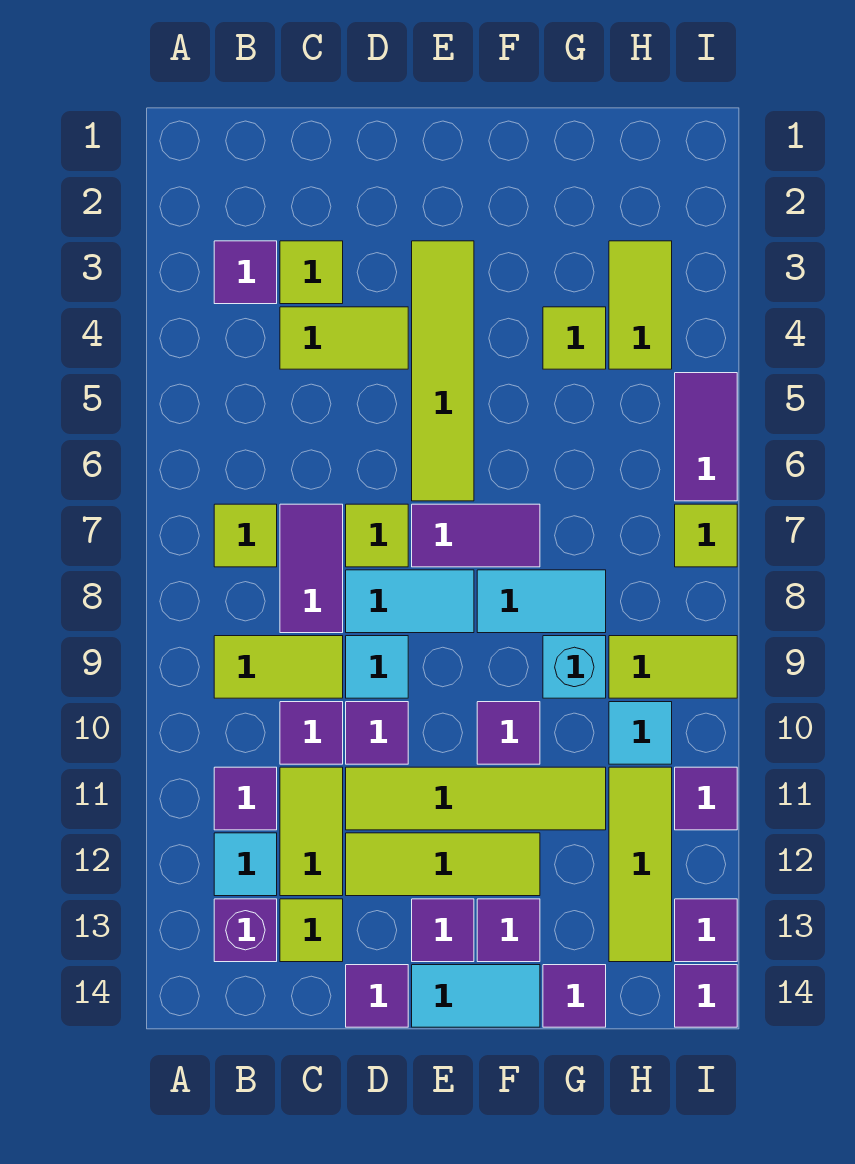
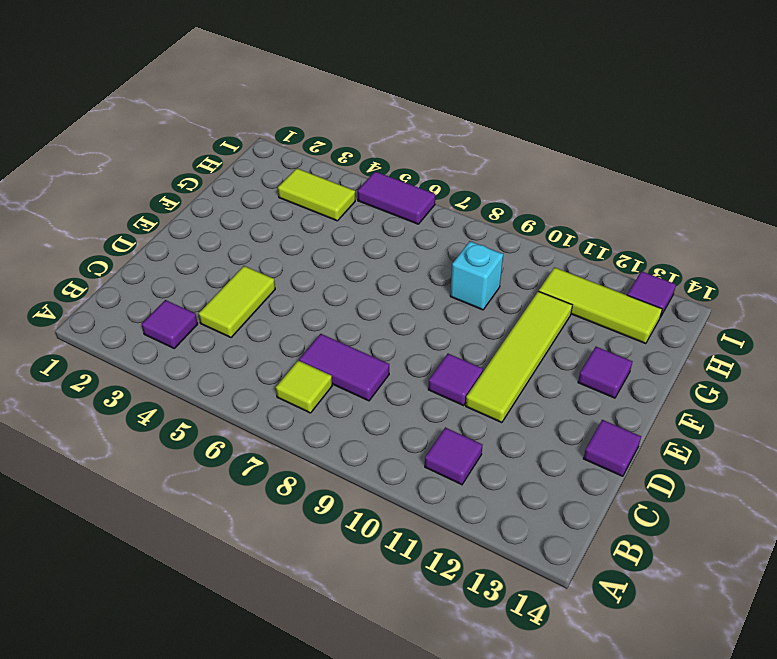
none -> lime 1x2 tile [214,636,343,698]
none -> cyan 1x1 tile [214,833,277,896]
none -> purple 1x1 brick [214,899,277,962]
none -> lime 1x1 tile [280,241,343,304]

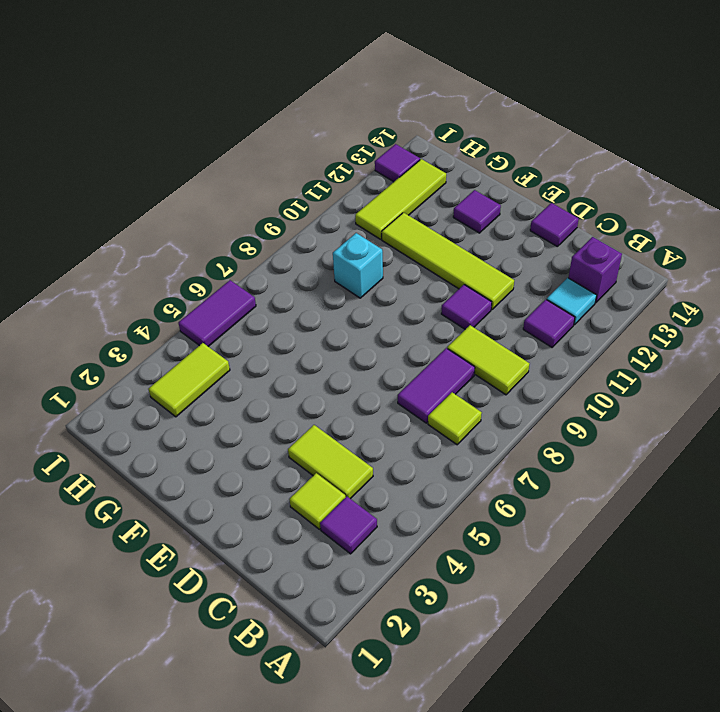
none -> purple 1x1 tile [280,702,343,764]
none -> lime 1x2 tile [280,767,343,896]
none -> lime 1x1 tile [280,899,343,962]
none -> lime 1x1 tile [346,504,408,567]

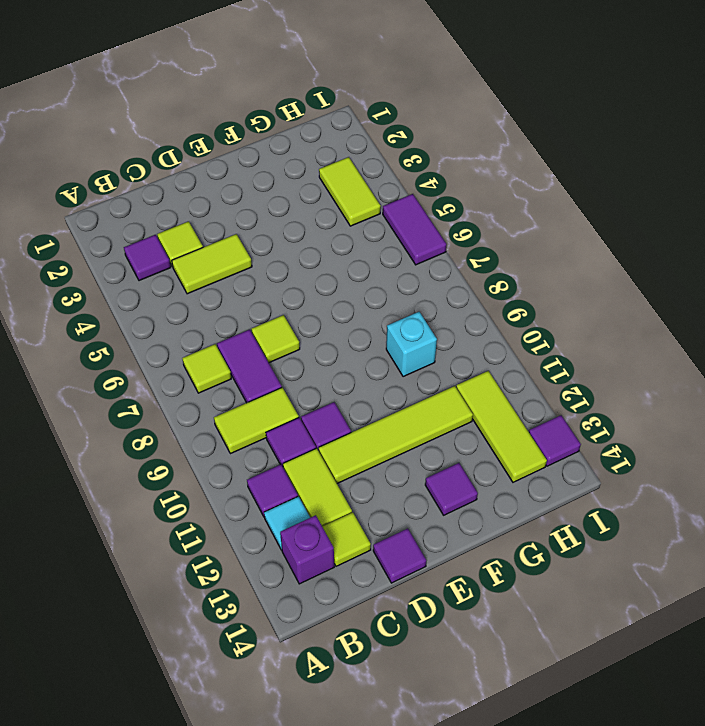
none -> cyan 1x2 tile [346,570,474,633]
none -> cyan 1x1 tile [346,636,408,698]
none -> lime 1x3 tile [346,833,540,896]
none -> lime 1x4 tile [412,241,474,501]

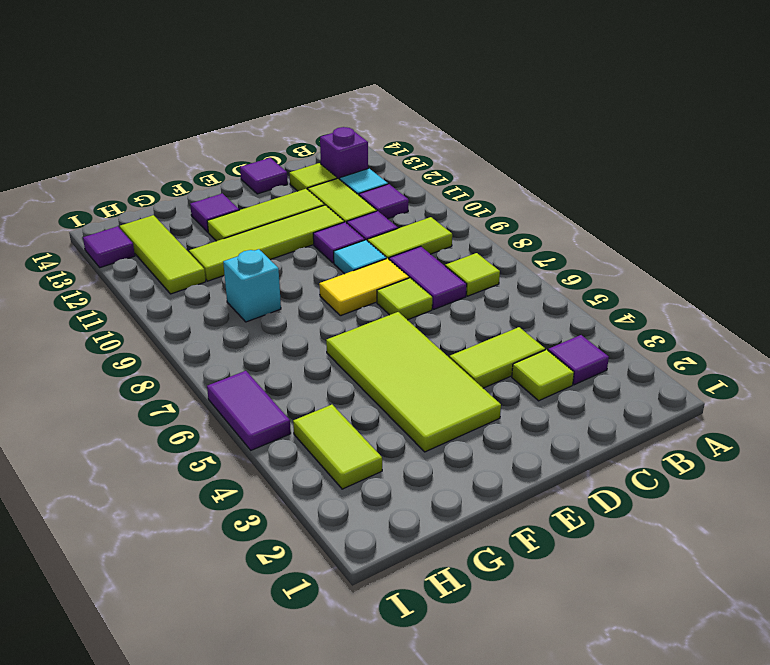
yellow 1x2 tile [319,259,409,316] -> cyan 1x2 tile [346,570,474,633]
lime 2x4 tile [326,312,501,452] -> lime 1x4 tile [412,241,474,501]
none -> purple 1x2 tile [412,504,540,567]
none -> purple 1x1 tile [412,899,474,962]
none -> cyan 1x2 tile [412,965,540,1027]
none -> cyan 1x2 tile [477,570,606,633]

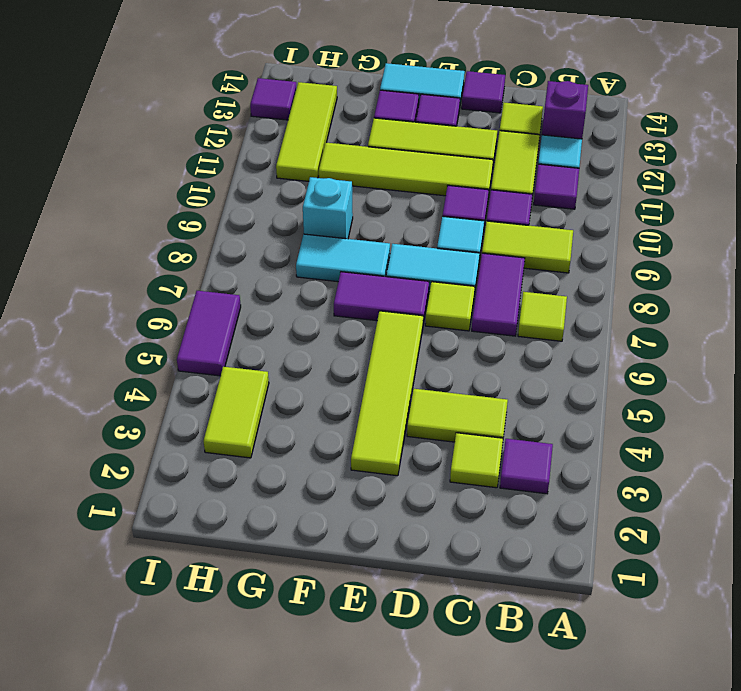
none -> purple 1x1 tile [477,702,540,764]
none -> lime 1x1 tile [543,307,606,369]
none -> purple 1x1 tile [543,965,606,1027]
none -> lime 1x2 tile [609,636,737,698]

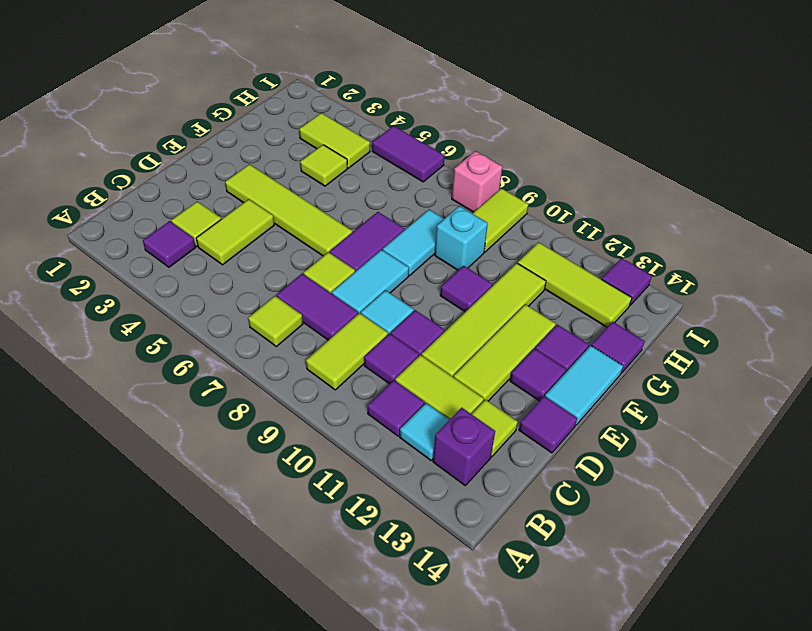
pink 1x1 brick [452,151,502,212] -> none
none -> cyan 1x1 tile [609,702,672,764]
none -> lime 1x1 tile [675,504,737,567]
none -> purple 1x1 tile [675,767,737,830]
none -> purple 1x1 tile [675,965,737,1027]

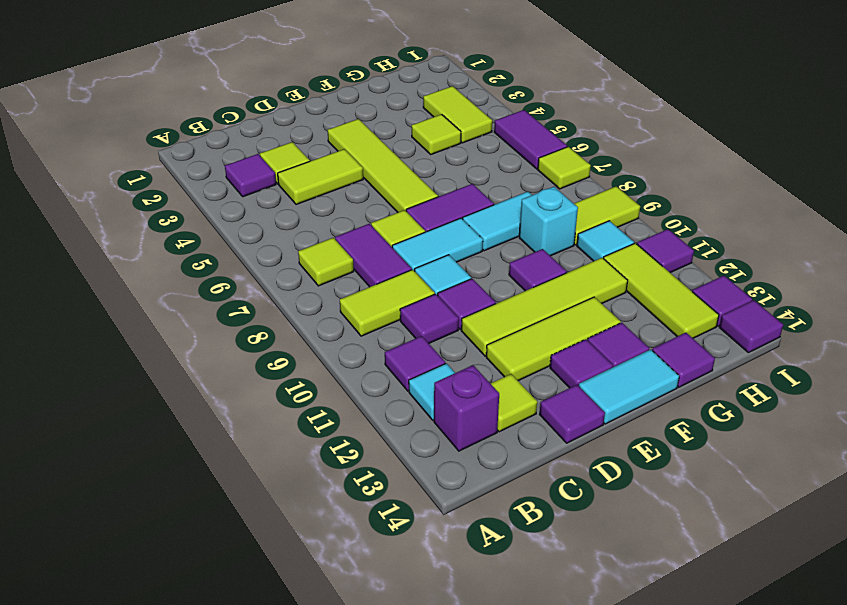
none -> lime 1x2 tile [280,767,343,896]

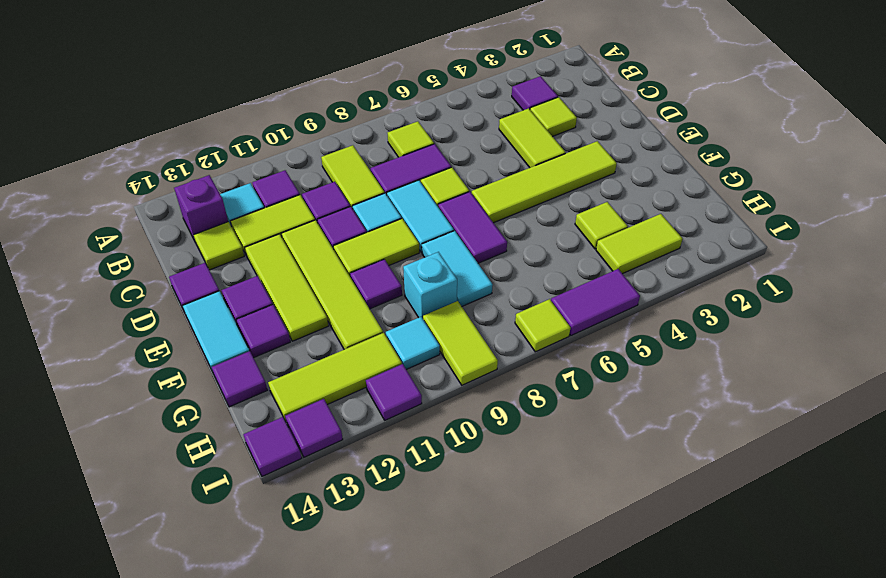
lime 1x2 tile [333,219,419,276] -> none

